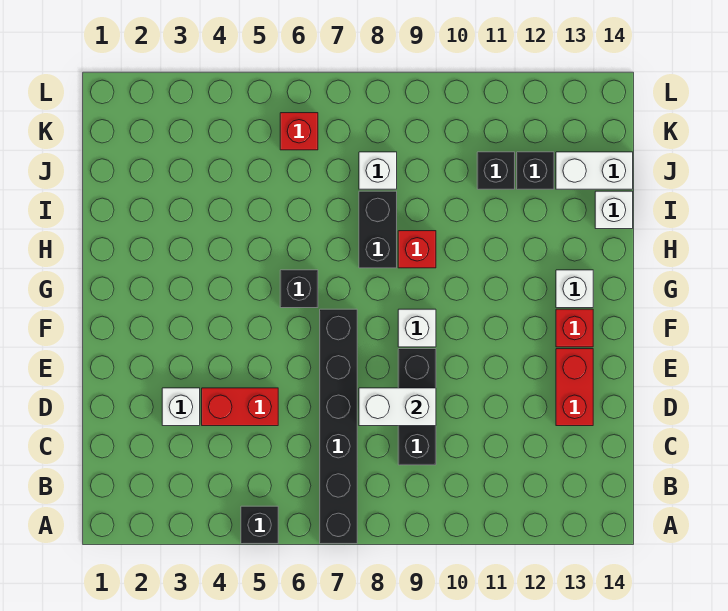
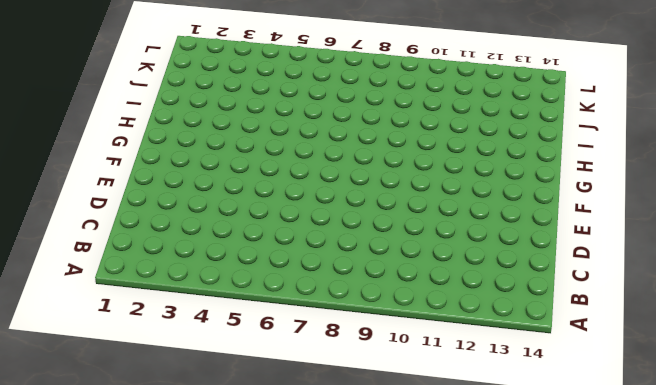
none -> black 1x1 brick [241,506,278,544]
none -> black 1x6 brick [320,309,357,544]
none -> black 1x3 brick [398,349,436,465]

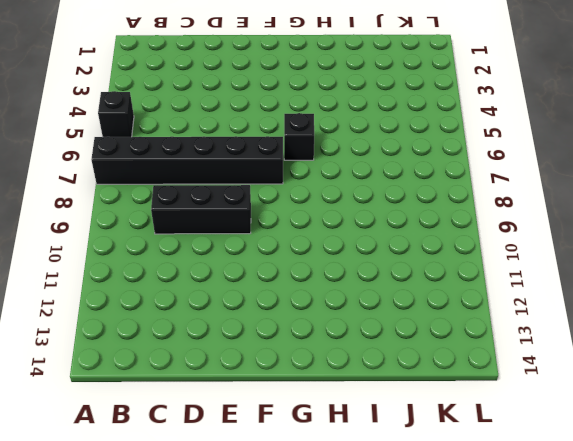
none -> white 1x1 brick [162,388,200,426]
none -> red 1x2 brick [202,388,278,426]
none -> red 1x2 brick [556,349,593,426]

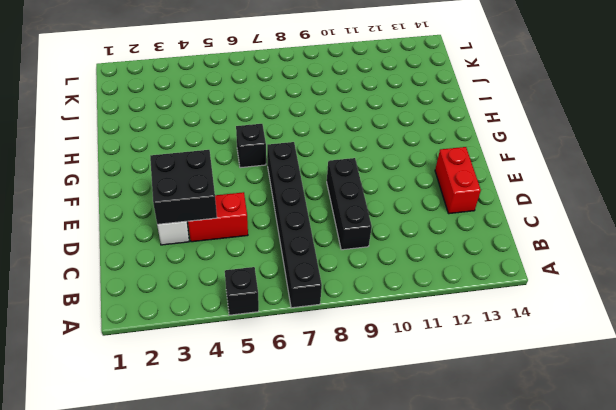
black 2x2 brick [150,150,217,225] -> none
none -> white 1x1 brick [398,309,436,347]
none -> red 1x1 brick [556,309,593,347]
none -> white 1x1 brick [556,270,593,308]

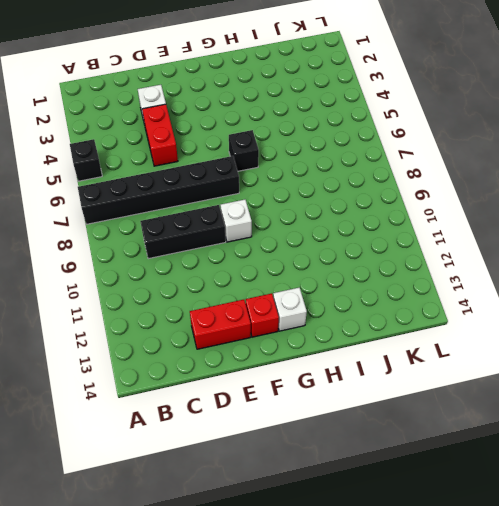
none -> black 1x2 brick [359,191,397,268]
none -> red 1x1 brick [398,231,436,268]
none -> white 1x1 brick [595,191,633,229]

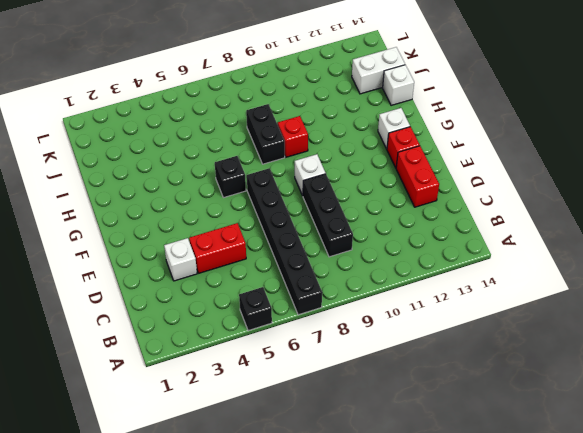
none -> white 1x1 brick [359,152,397,189]
none -> black 1x1 brick [477,152,515,189]
none -> black 1x1 brick [517,152,554,189]

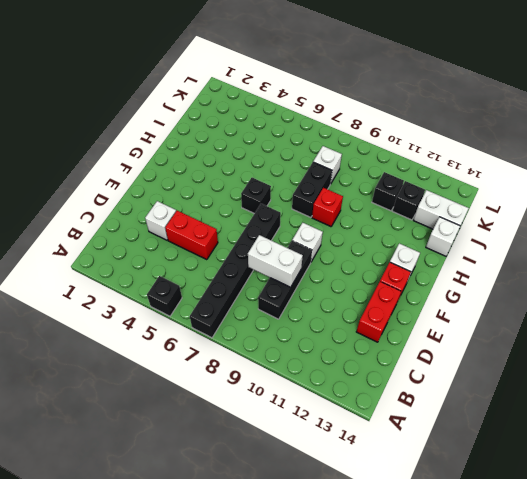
none -> red 1x1 brick [280,113,318,150]

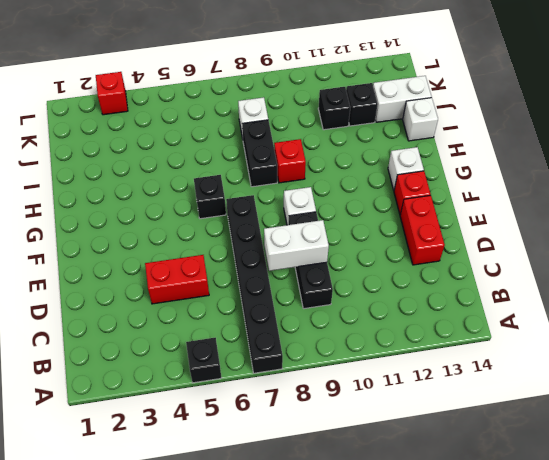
red 1x1 brick [96,72,128,115] -> red 1x1 brick moved to [280,113,318,150]
none -> white 1x1 brick [162,388,200,426]

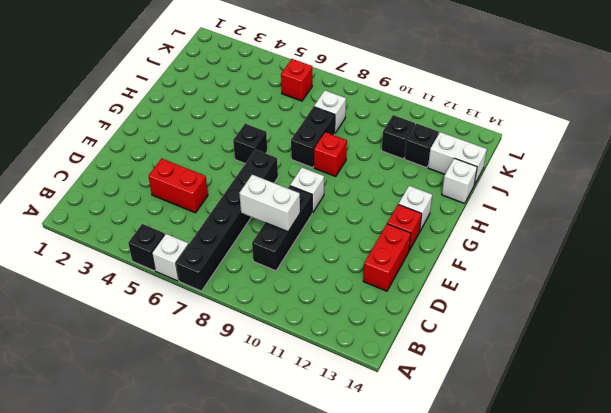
white 1x1 brick [152,234,188,281] -> white 1x1 brick moved to [162,388,200,426]

